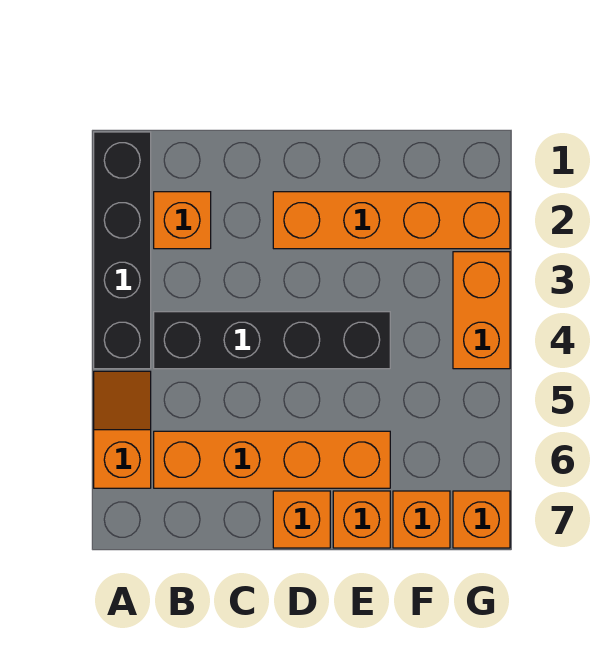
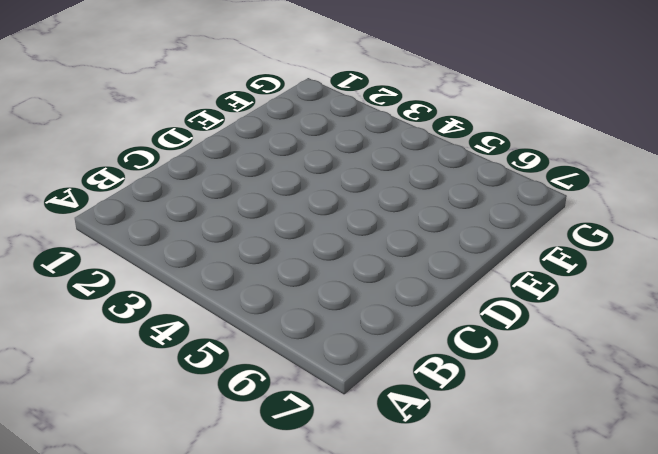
none -> black 1x4 brick [94,132,151,369]
none -> orange 1x2 slope [94,371,151,488]

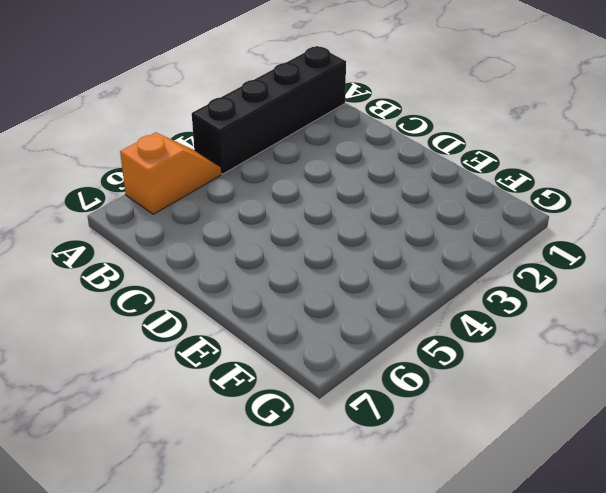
none -> orange 1x1 brick [154,192,211,249]
none -> black 1x4 brick [154,312,390,369]

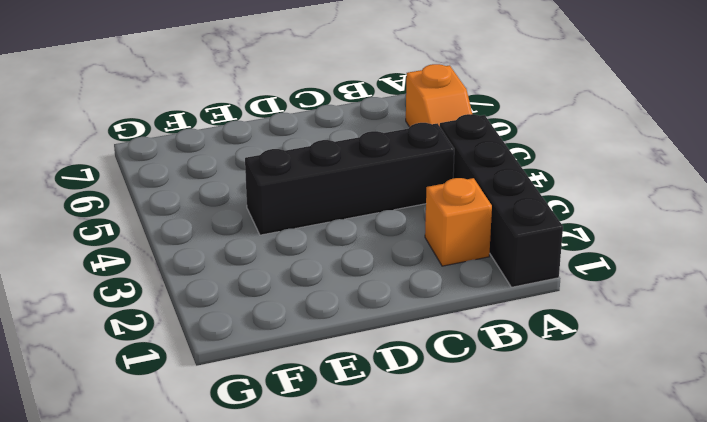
none -> orange 1x4 brick [154,431,390,488]
none -> orange 1x4 brick [273,192,510,249]

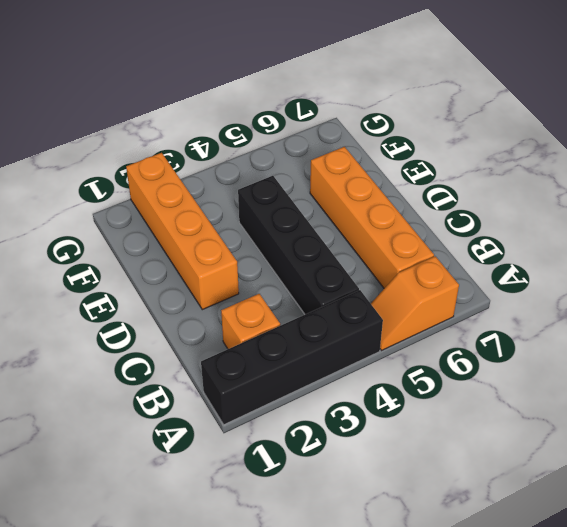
none -> orange 1x1 brick [273,491,330,548]
none -> orange 1x1 brick [333,491,390,548]

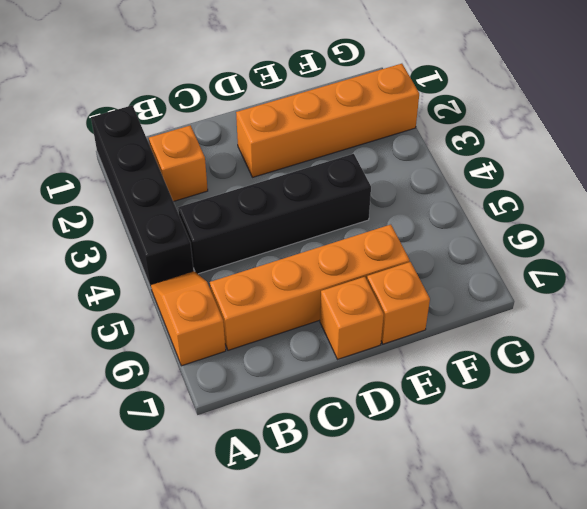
none -> orange 1x1 brick [393,491,450,548]
none -> orange 1x2 brick [453,252,510,369]

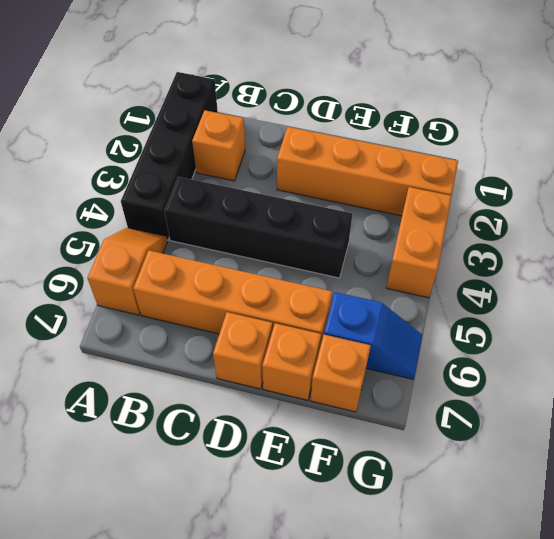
blue 1x2 slope [324,292,422,379] -> none
none -> orange 1x1 brick [453,491,510,548]

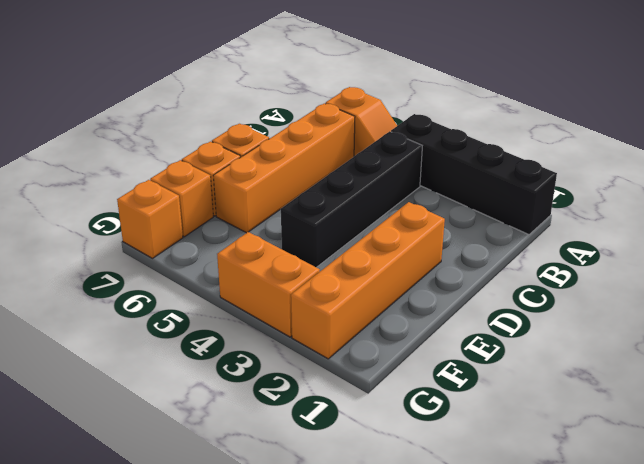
none -> orange 1x1 brick [154,192,211,249]

